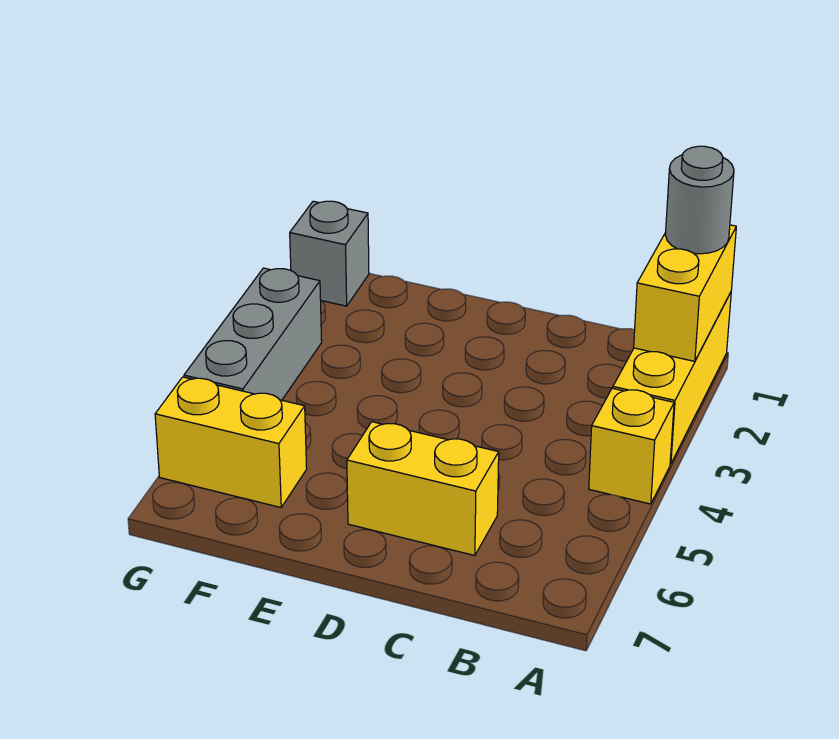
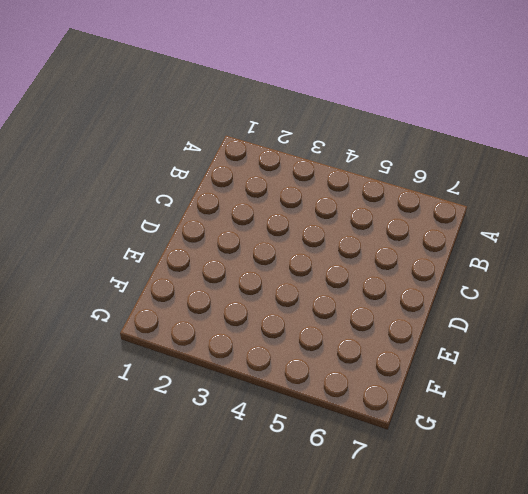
none -> yellow 1x3 brick [613,293,731,464]
none -> yellow 1x1 brick [589,388,674,504]

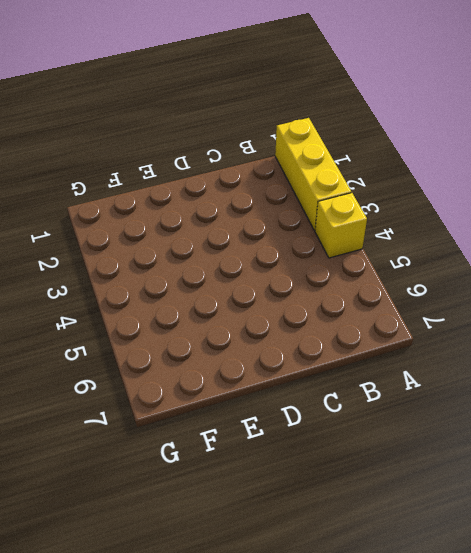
none -> yellow 1x2 brick [347,422,499,556]
none -> yellow 1x2 brick [155,377,307,507]

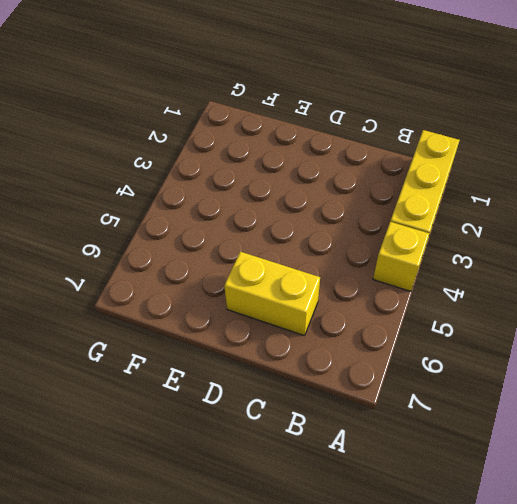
none -> yellow 1x2 brick [155,377,307,507]
none -> grey 1x1 brick [290,201,369,306]

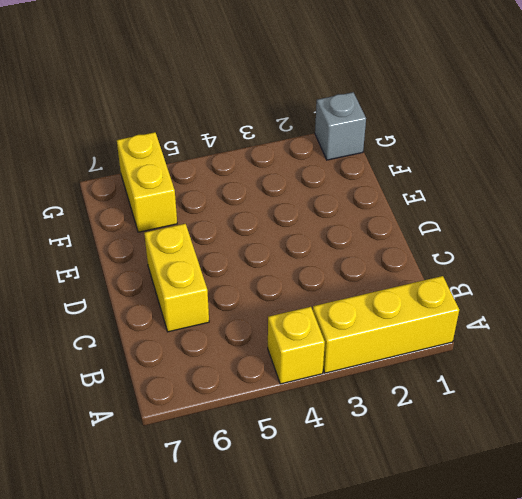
none -> grey 1x3 brick [184,268,322,400]
none -> yellow 1x2 brick [634,225,736,361]

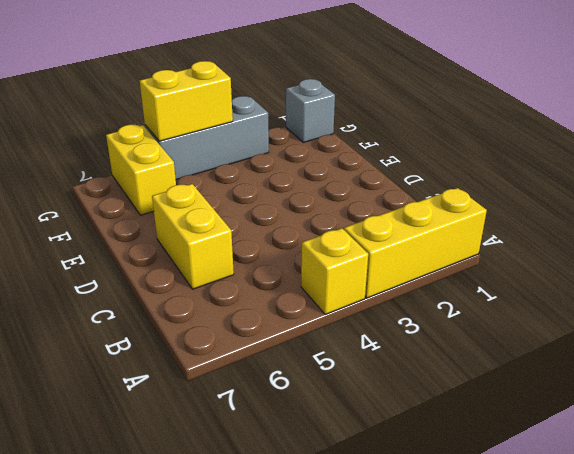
yellow 1x2 brick [140,61,233,141] -> yellow 1x2 brick moved to [634,225,736,361]
none -> grey 1x1 round brick [665,146,734,254]

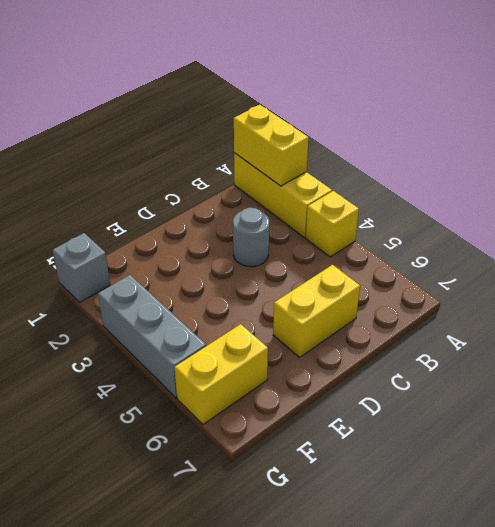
grey 1x1 round brick [233,208,269,267] -> grey 1x1 round brick moved to [665,146,734,254]

